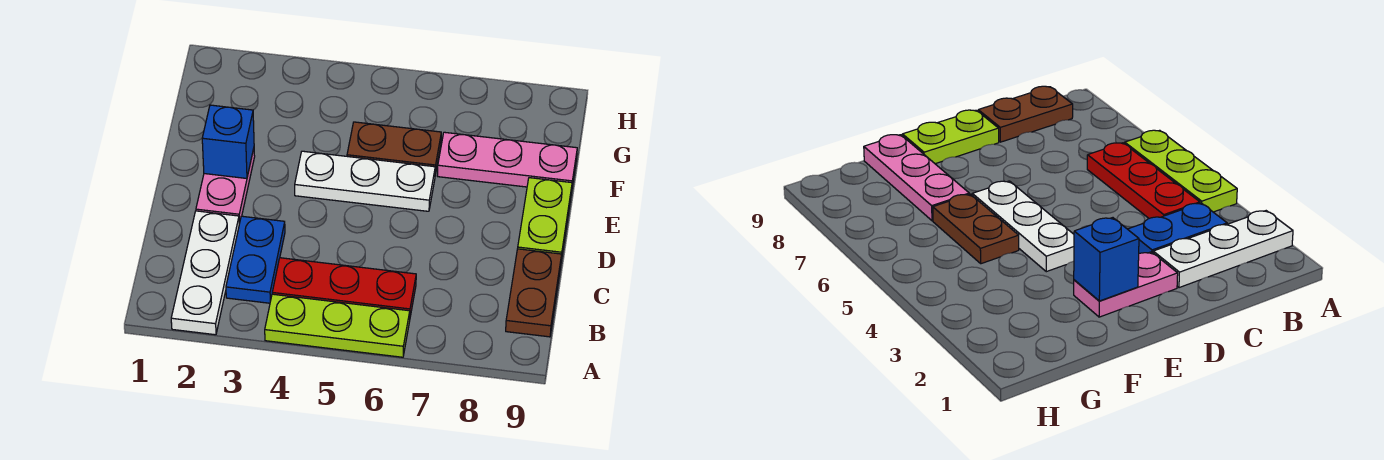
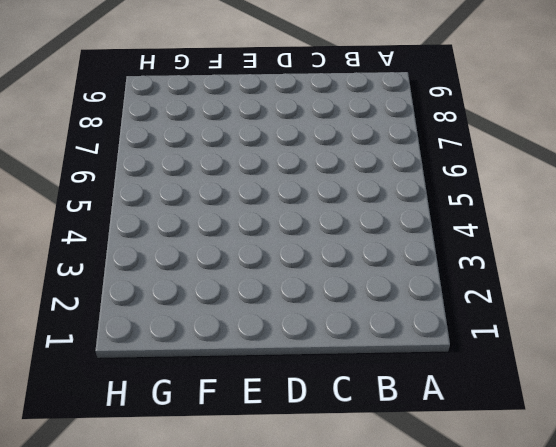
none -> white 1x3 plate [171,211,239,335]
none -> lime 1x3 plate [265,294,410,357]

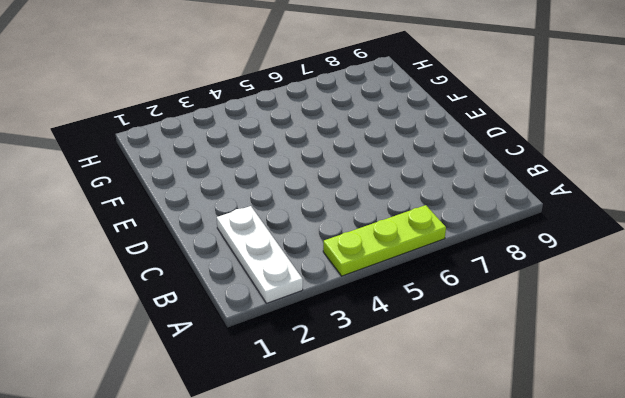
none -> blue 1x2 plate [226,216,285,303]
none -> red 1x3 plate [272,258,416,316]

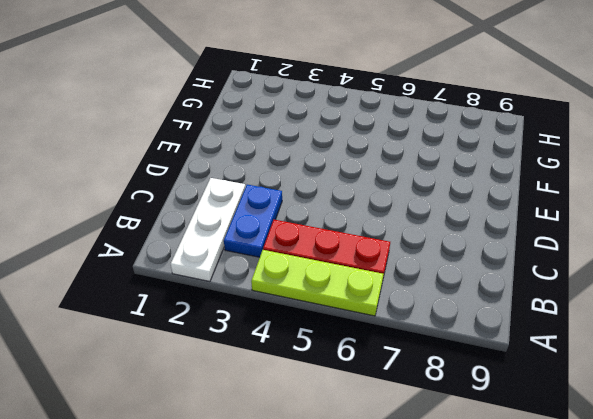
none -> brown 1x2 plate [506,249,562,337]
none -> pink 1x2 plate [196,149,255,224]

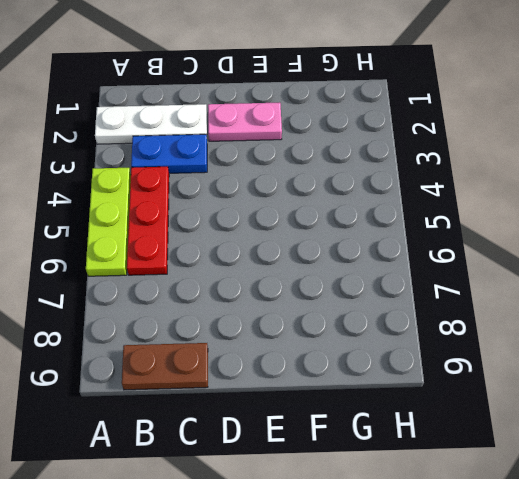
none -> lime 1x2 plate [518,178,572,261]
none -> white 1x3 plate [295,151,435,211]

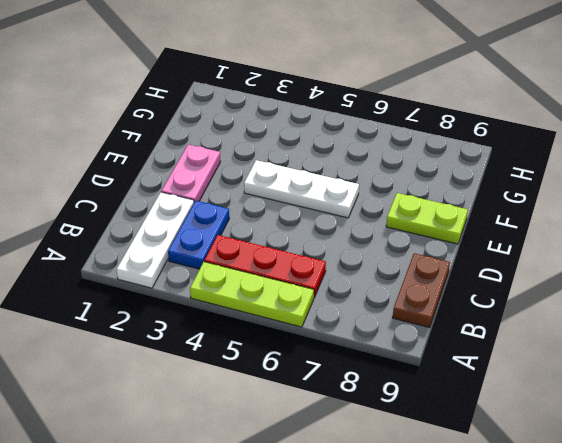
lime 1x2 plate [386,193,468,244] -> lime 1x2 plate turned to [518,178,572,261]
none -> brown 1x2 plate [347,122,441,175]
none -> pink 1x3 plate [438,132,577,187]

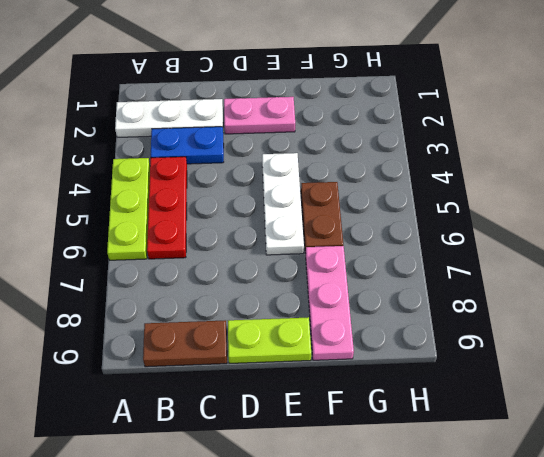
none -> blue 1x1 brick [202,105,254,178]

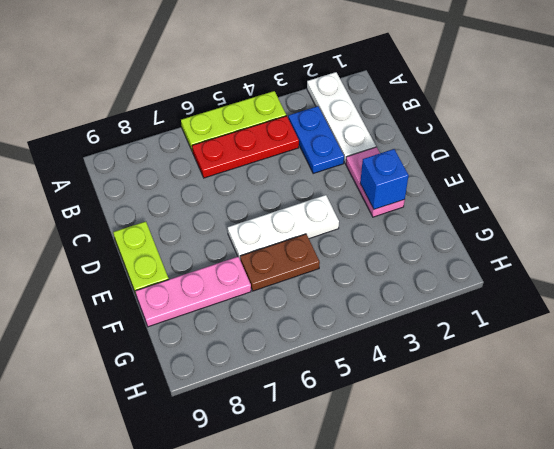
none -> brown 1x2 plate [506,249,562,337]

